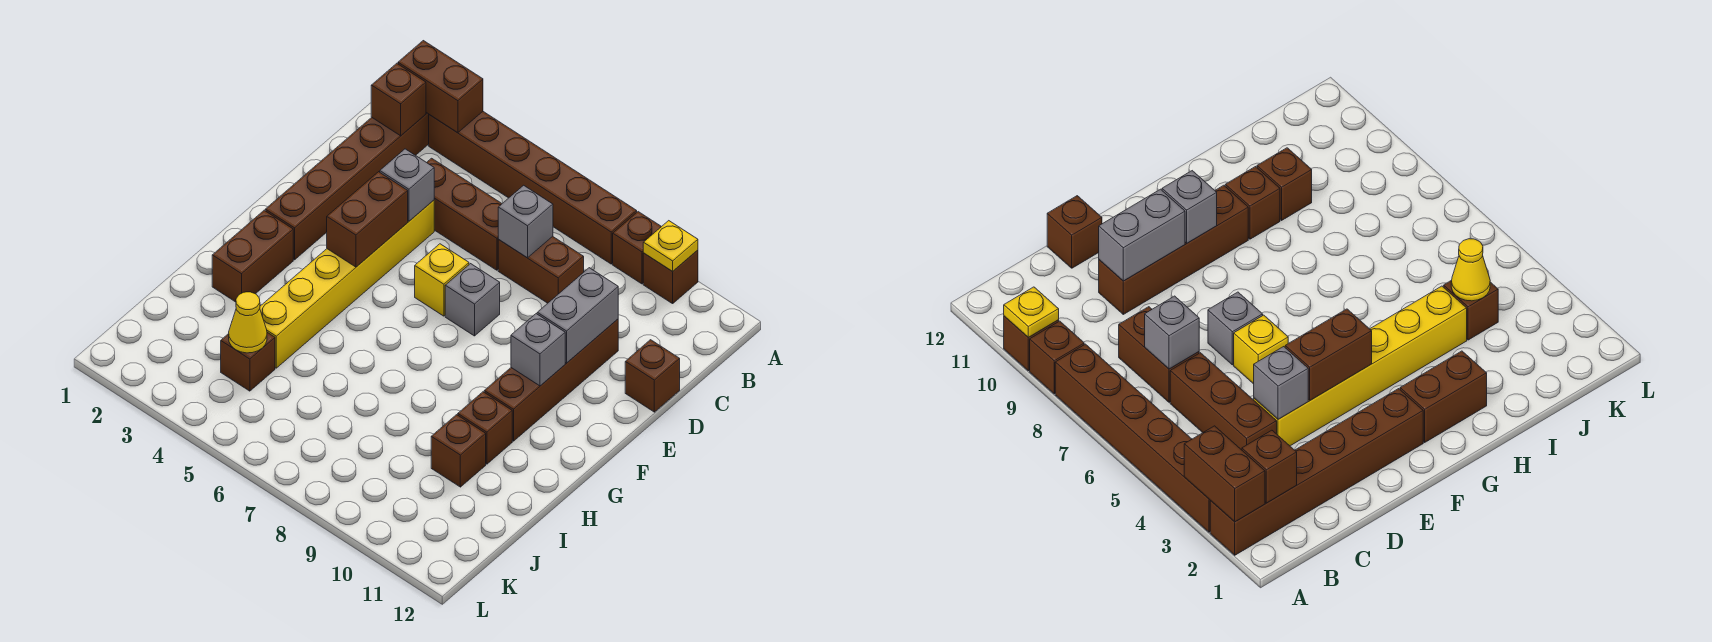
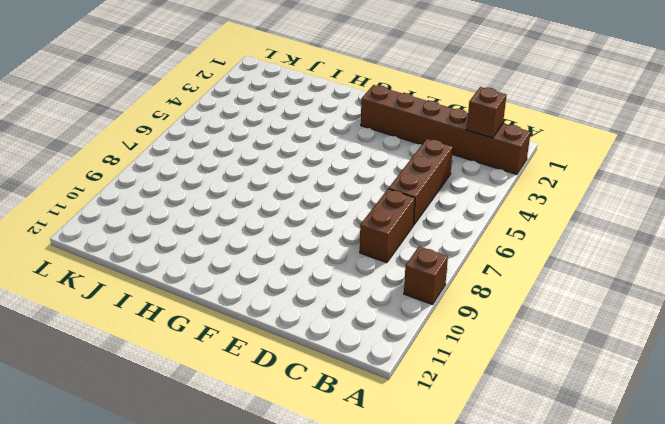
none -> brown 1x6 brick [429,112,637,264]
none -> brown 1x1 brick [643,250,698,304]
none -> yellow 1x6 brick [260,200,434,368]

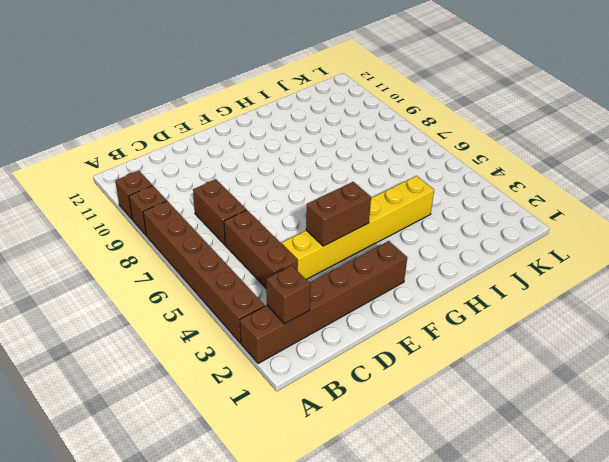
none -> brown 1x4 brick [484,319,618,441]
none -> brown 1x1 brick [625,340,680,412]
none -> yellow 1x1 brick [415,244,469,316]

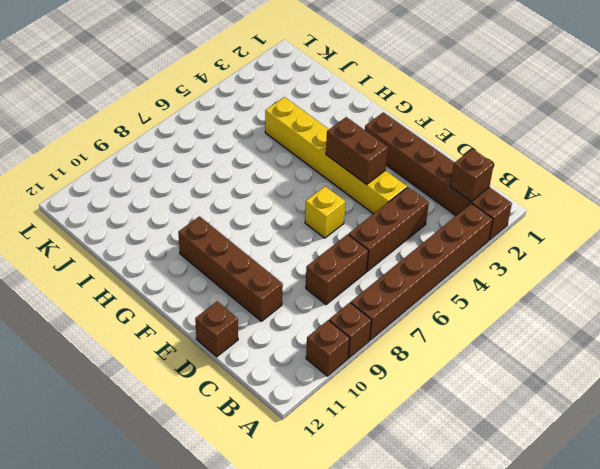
none -> grey 1x1 brick [445,264,500,336]
none -> brown 1x2 brick [212,210,293,302]
none -> brown 1x1 brick [458,392,512,464]

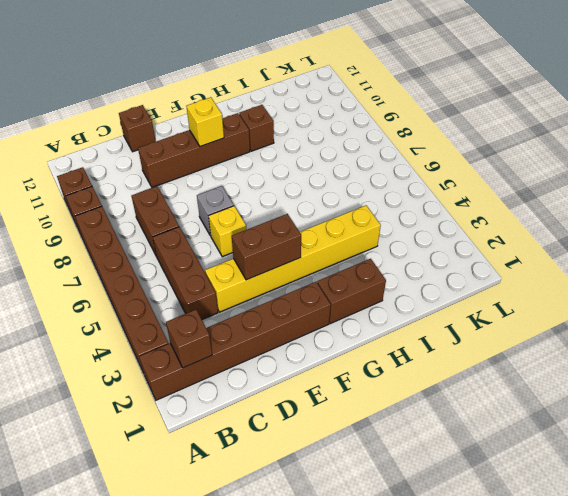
yellow 1x1 brick [186,97,224,147] -> grey 1x1 brick [511,314,565,386]
none -> brown 1x1 brick [431,415,486,487]
none -> brown 1x1 brick [221,333,275,391]
none -> brown 1x2 brick [398,41,483,133]

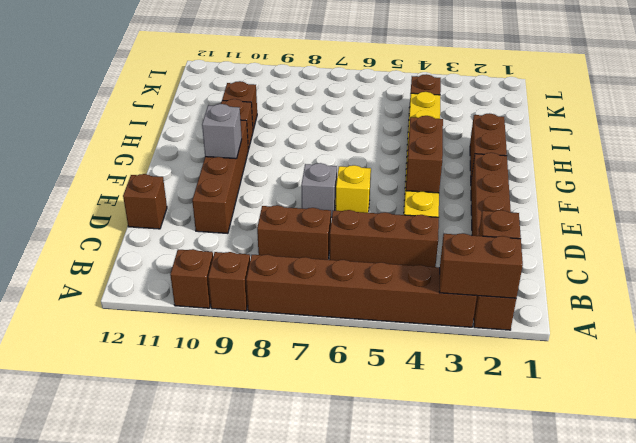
none -> yellow 1x1 plate [643,221,698,271]
none -> grey 1x1 brick [498,185,553,258]
none -> grey 1x1 brick [380,149,434,221]

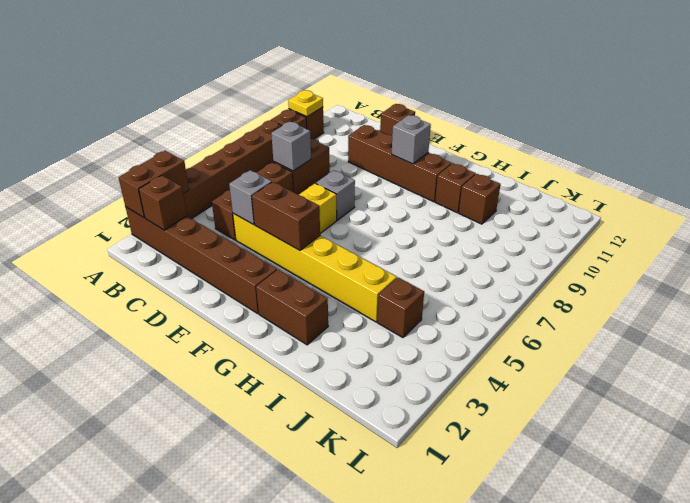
none -> grey 1x2 brick [537,268,618,363]
none -> yellow 1x1 cone [229,292,267,353]

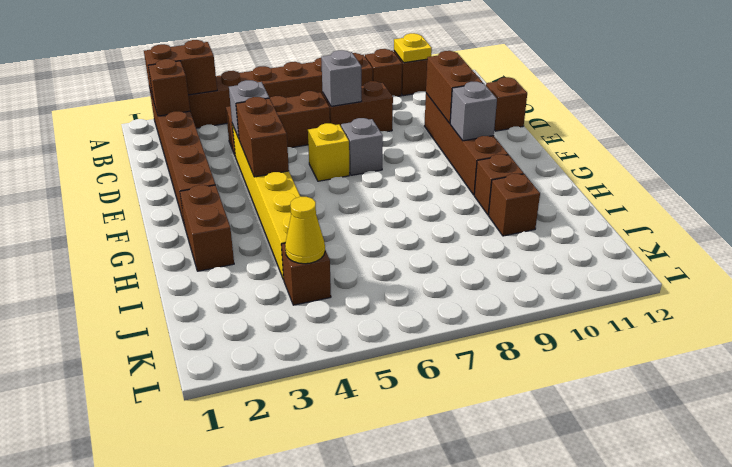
brown 1x2 brick [426,51,483,123] -> grey 1x2 brick [537,268,618,363]

